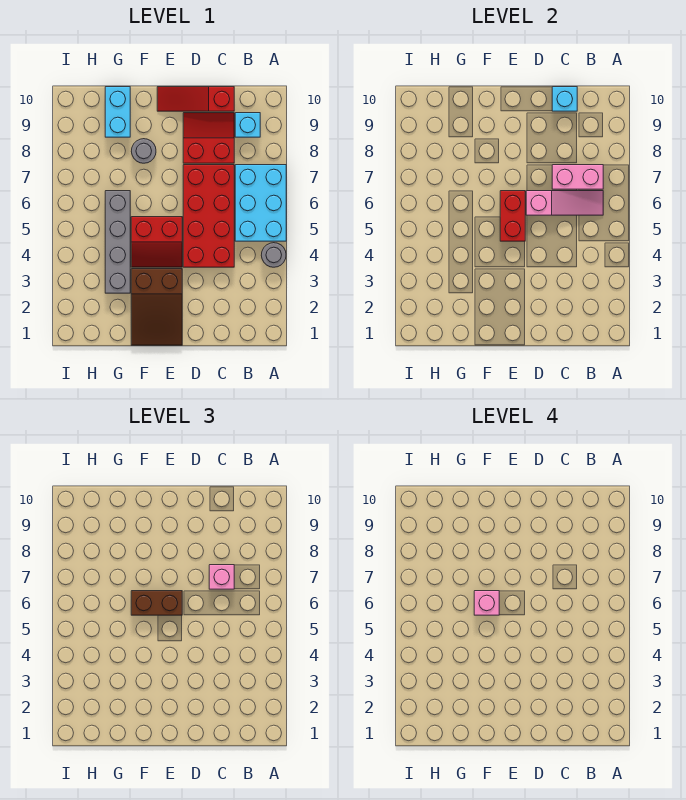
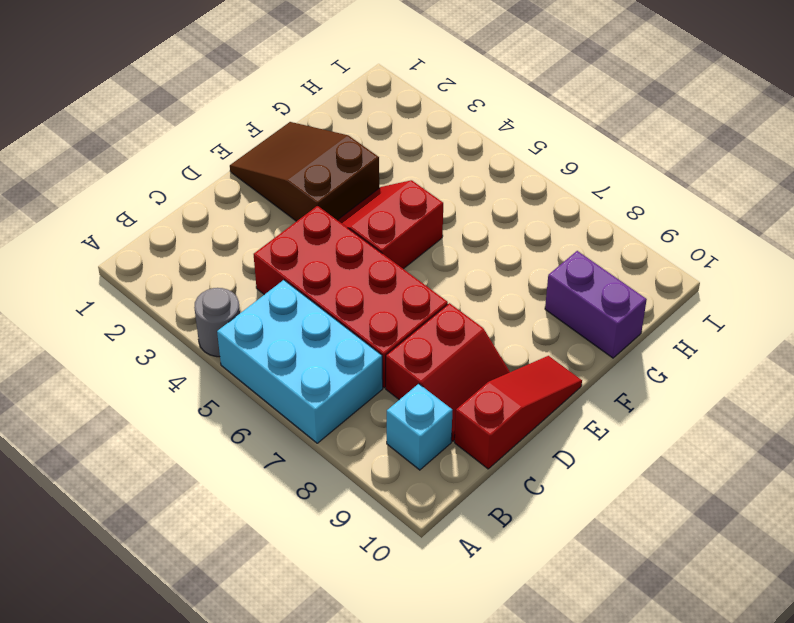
purple 1x2 brick [545,251,647,358] -> cyan 1x2 brick [105,87,130,137]
none -> grey 1x1 round brick [131,139,156,163]
none -> grey 1x4 brick [105,191,130,293]
none -> pink 1x3 slope [526,191,603,215]

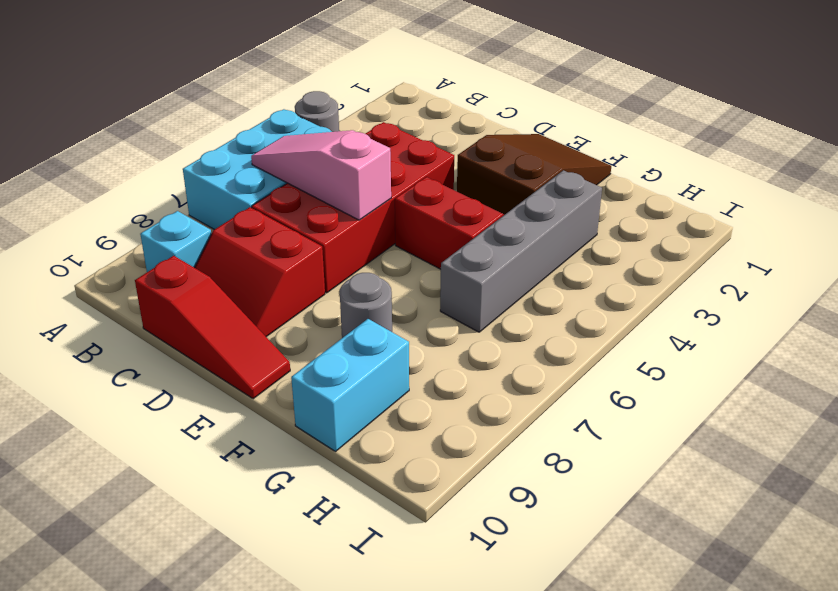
none -> pink 1x2 brick [552,165,603,189]
none -> cyan 1x1 brick [552,87,577,111]
none -> red 1x2 brick [500,191,525,241]

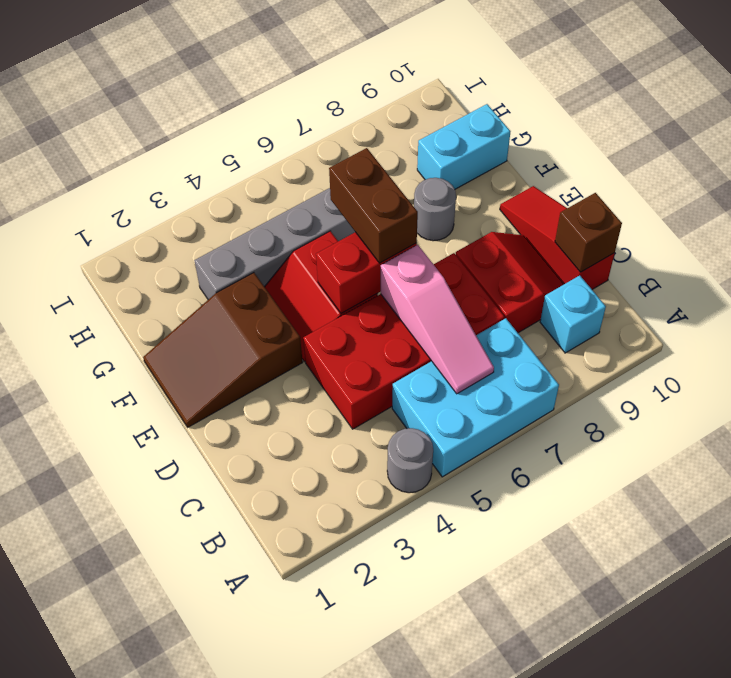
brown 1x1 brick [555,193,622,272] -> cyan 1x1 brick [552,87,577,111]
none -> pink 1x2 brick [552,165,603,189]
none -> pink 1x1 brick [209,565,234,589]
none -> pink 1x1 brick [474,591,499,615]

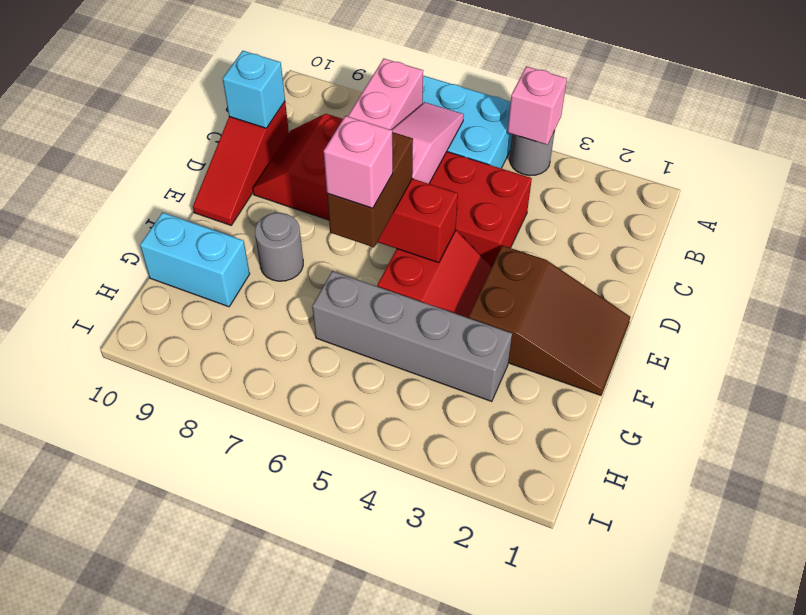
pink 1x1 brick [507,66,567,145] -> pink 1x1 brick moved to [209,565,234,589]
none -> cyan 1x1 brick [235,113,260,137]

